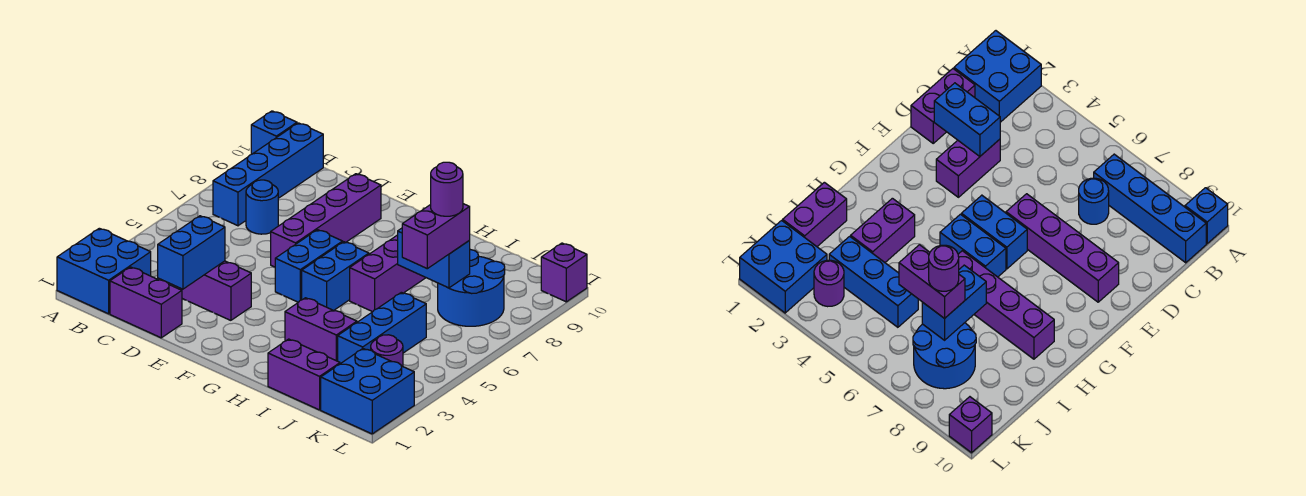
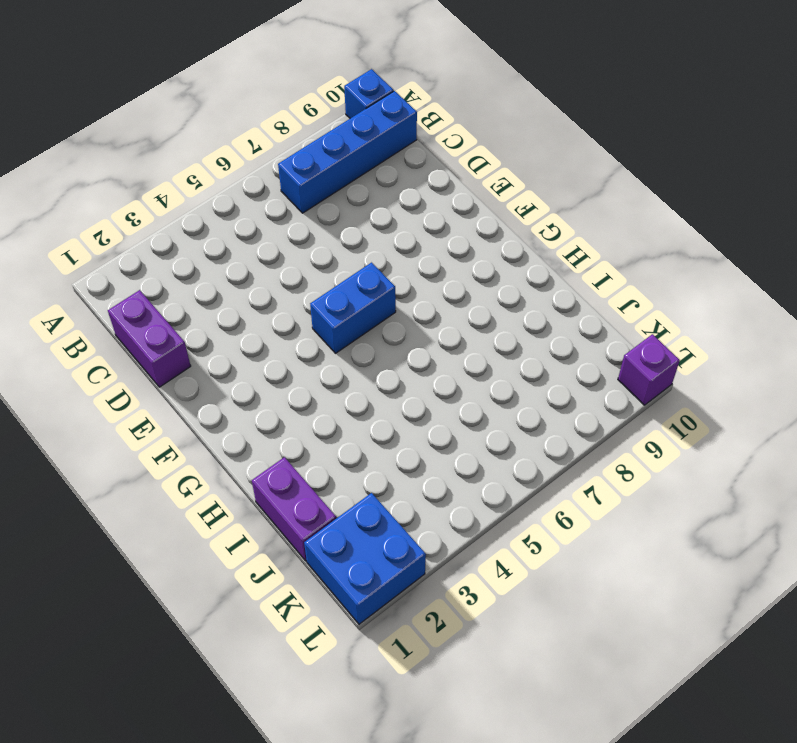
none -> blue 2x2 brick [57,228,151,314]
none -> blue 1x1 round brick [246,180,278,234]
none -> purple 1x2 brick [179,261,251,320]

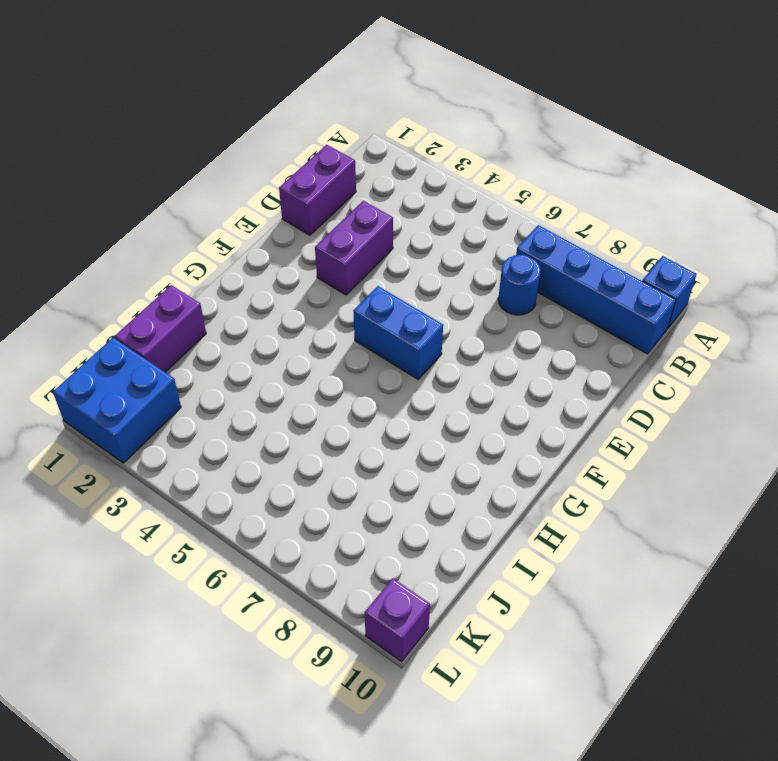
none -> blue 2x2 brick [57,228,151,314]
none -> purple 1x4 brick [271,174,381,267]
none -> blue 1x2 brick [302,242,369,310]

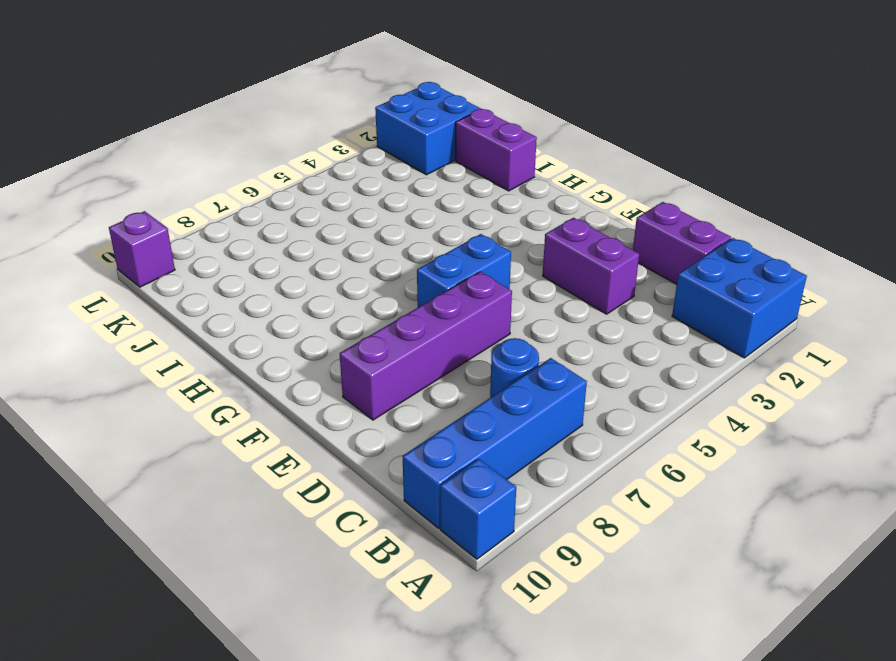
none -> blue 1x2 brick [302,242,369,310]
none -> purple 1x2 brick [285,298,357,361]
none -> purple 1x4 brick [350,235,426,312]

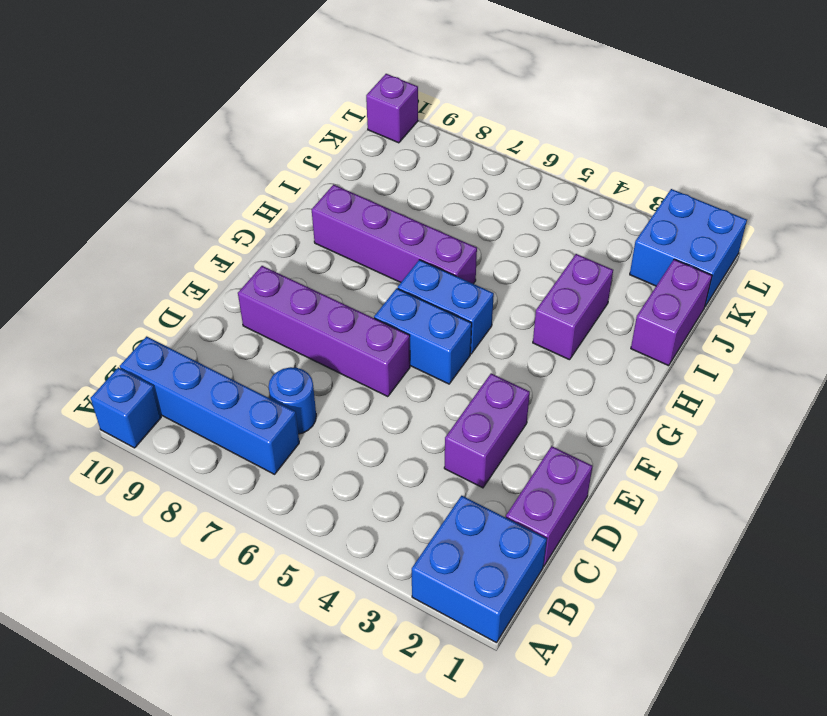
none -> blue 1x3 brick [338,292,426,364]
none -> blue 2x2 round brick [438,250,505,326]
none -> purple 1x1 round brick [371,335,403,366]

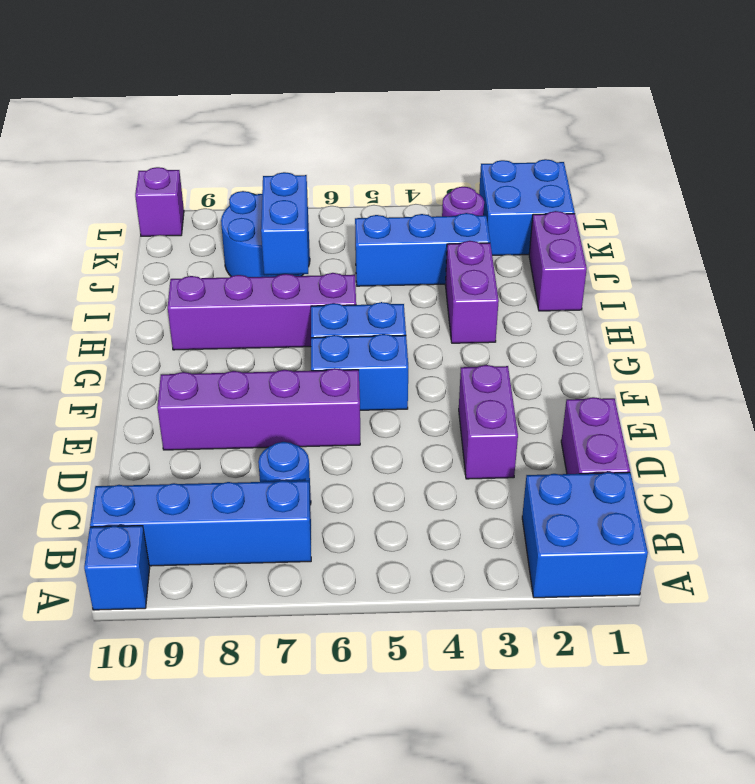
none -> blue 1x2 brick [158,216,225,289]
none -> purple 1x2 brick [402,204,470,269]
none -> purple 1x1 round brick [431,162,463,216]

